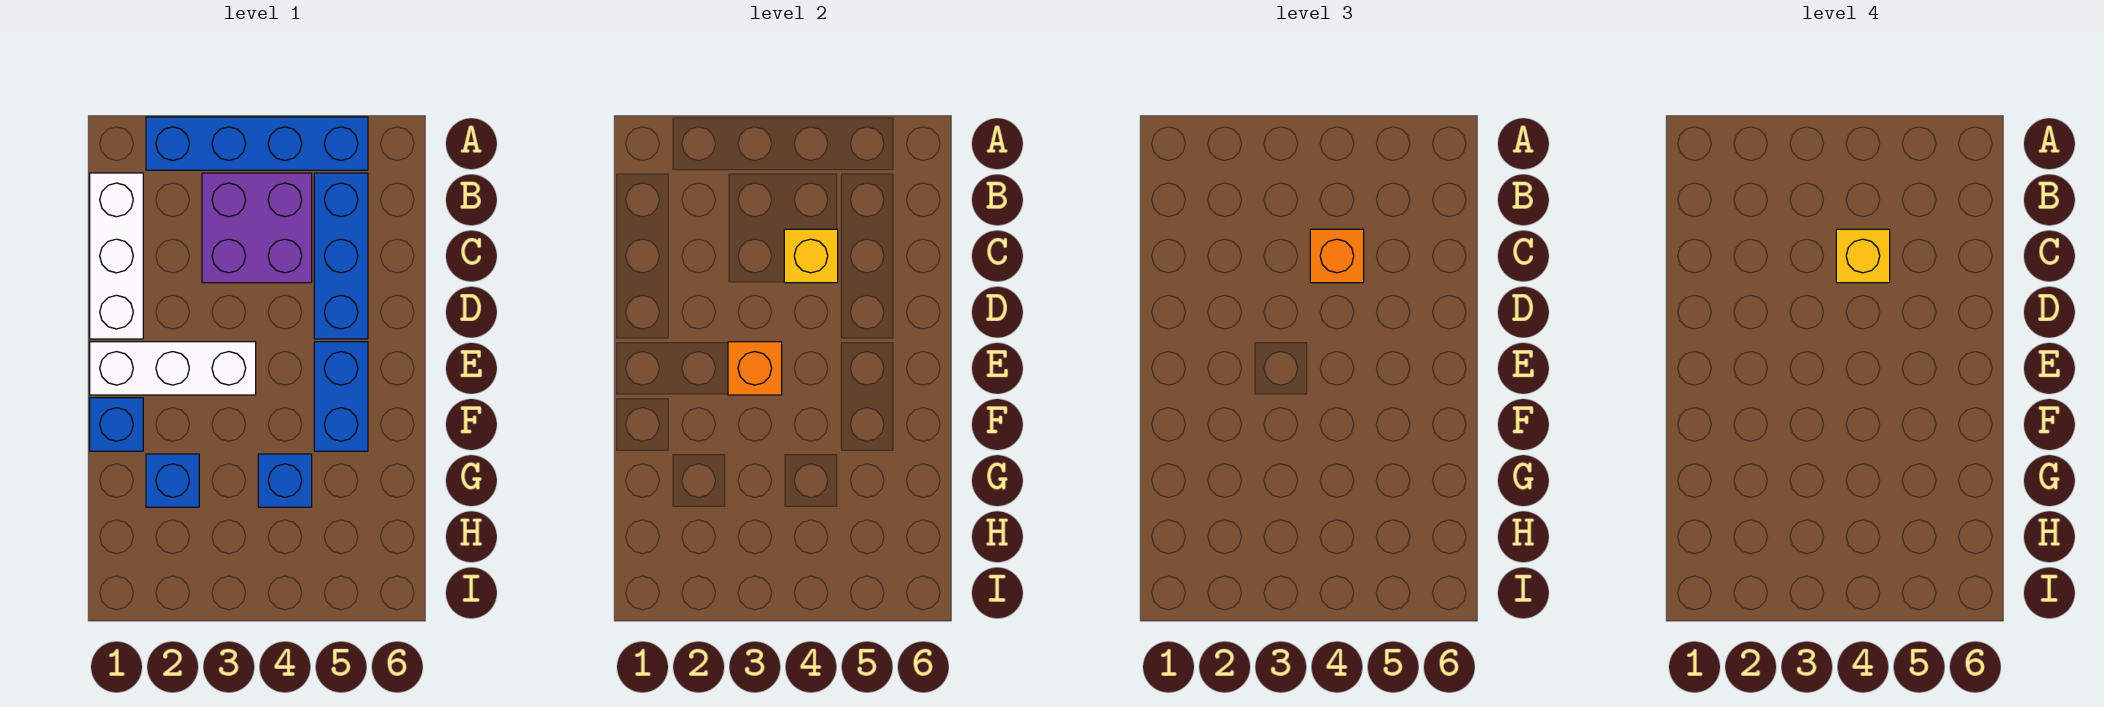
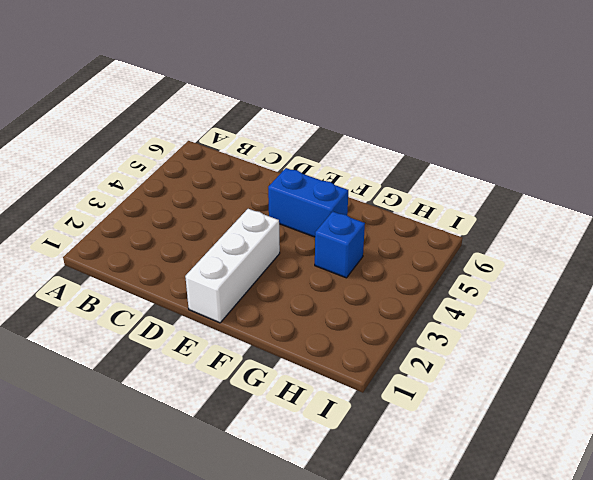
none -> blue 1x4 brick [146,117,368,170]
none -> white 1x3 brick [90,173,143,339]
none -> purple 2x2 brick [202,173,312,283]

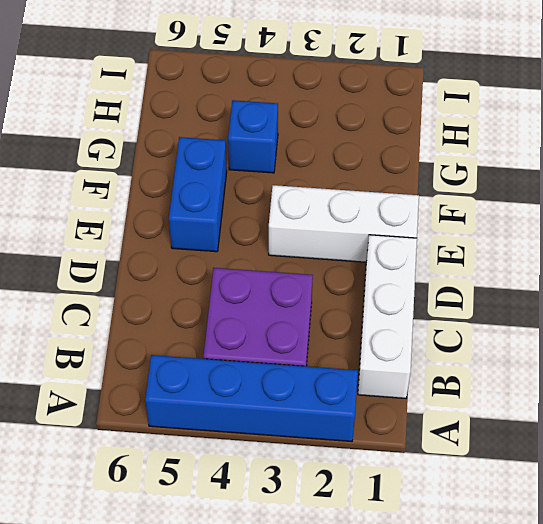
none -> blue 1x3 brick [314,173,368,339]
none -> blue 1x1 brick [90,398,143,451]
none -> blue 1x1 brick [146,454,199,507]

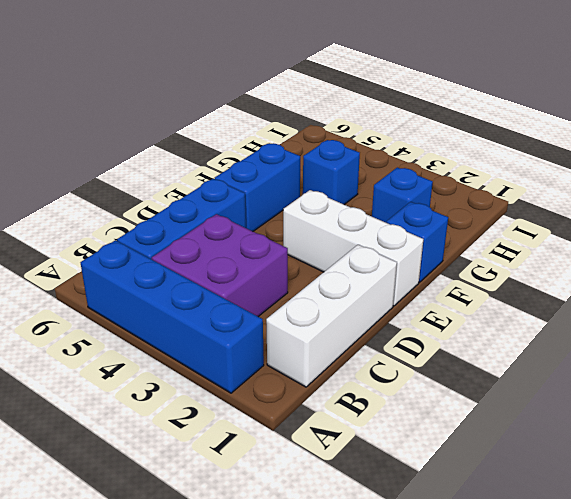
none -> yellow 1x1 brick [784,229,838,283]
none -> orange 1x1 brick [728,342,782,395]
none -> orange 1x1 brick [1310,229,1364,283]

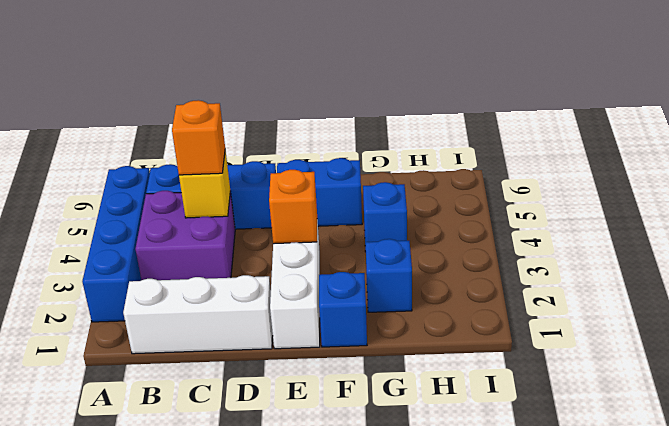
none -> yellow 1x1 brick [1836,229,1890,283]

